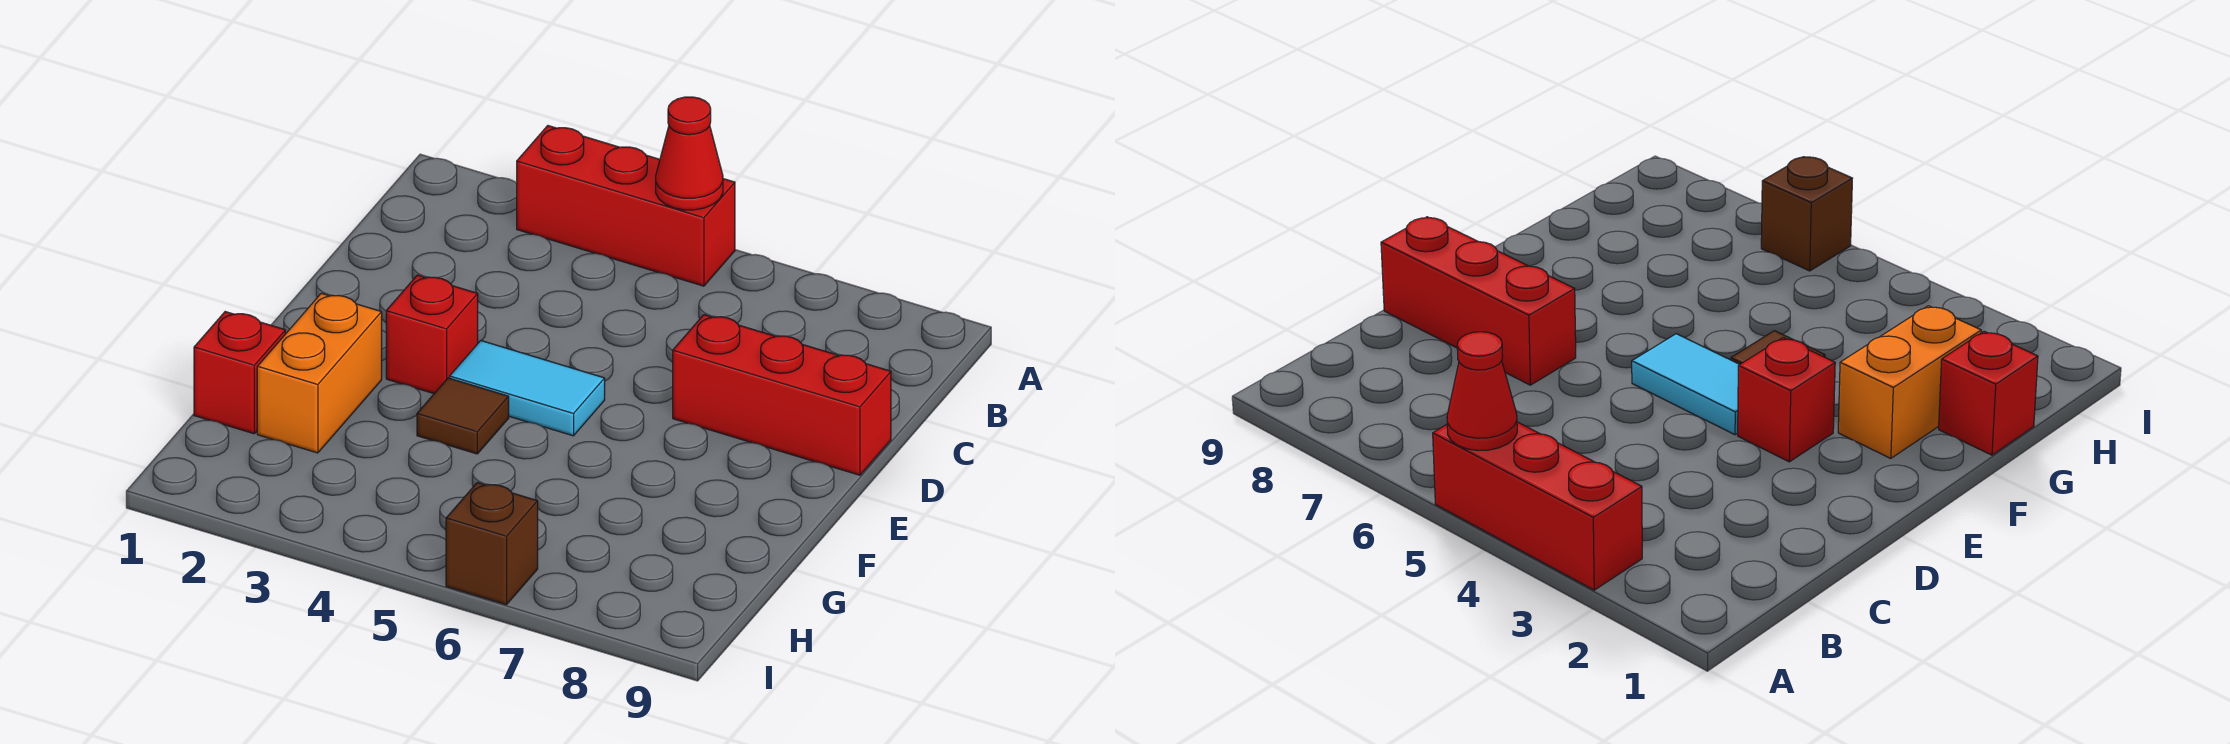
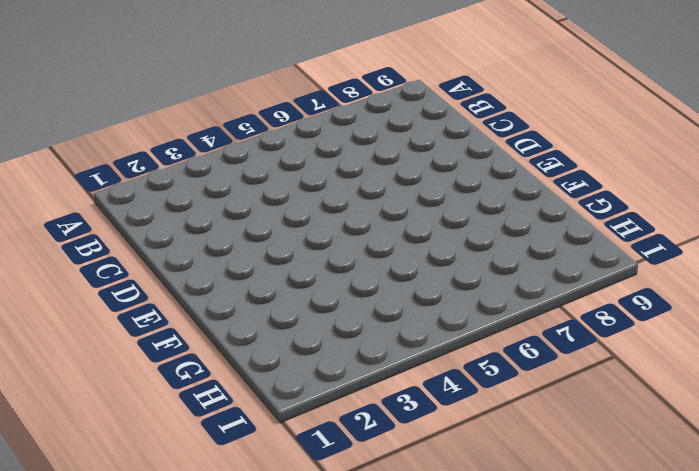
none -> red 1x3 brick [517,126,735,286]
none -> red 1x3 brick [673,315,891,475]

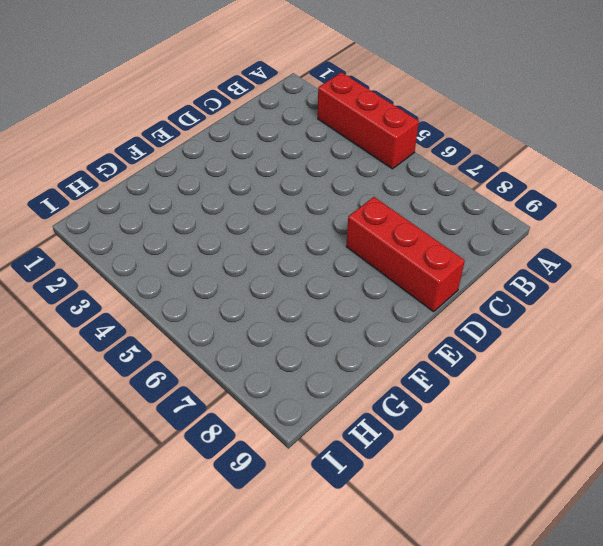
none -> red 1x1 brick [386,275,478,394]
none -> cyan 1x2 tile [450,341,605,436]

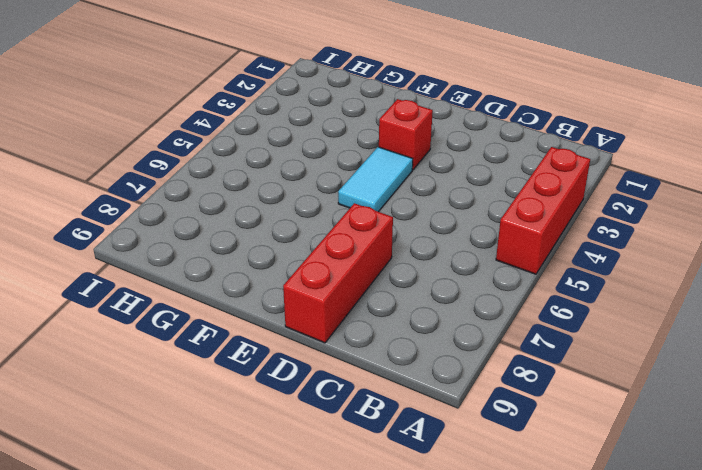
none -> orange 1x2 brick [257,293,382,453]
none -> brown 1x1 tile [417,378,509,454]

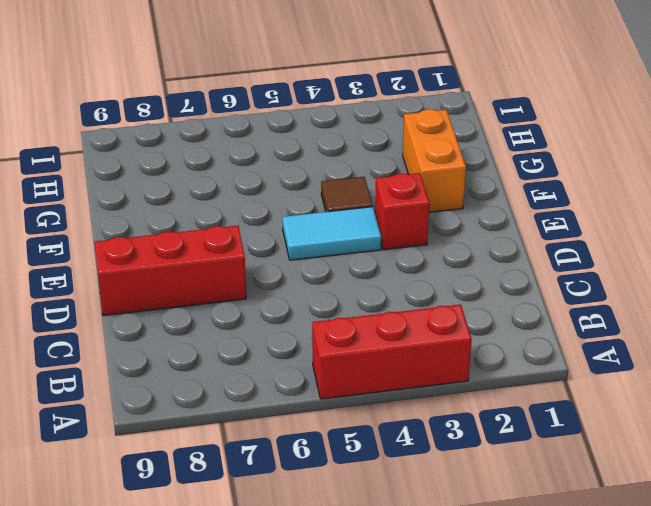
none -> red 1x1 brick [194,312,285,434]
none -> brown 1x1 brick [446,482,538,605]

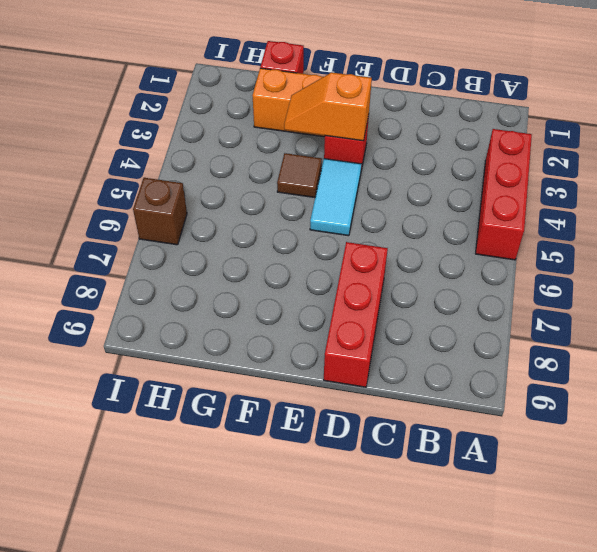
orange 1x2 slope [284,72,372,141] -> none
none -> red 1x1 cone [656,97,723,210]

